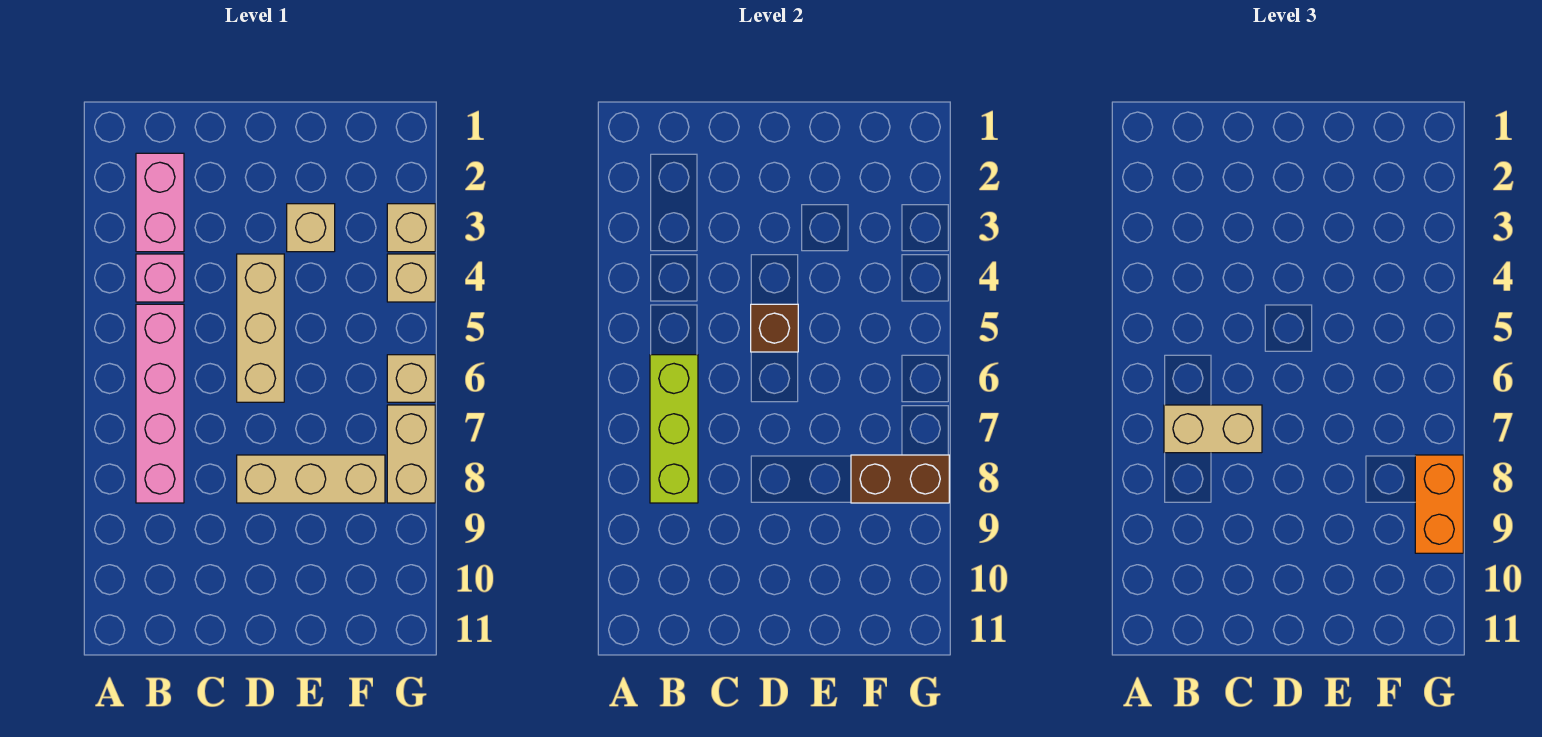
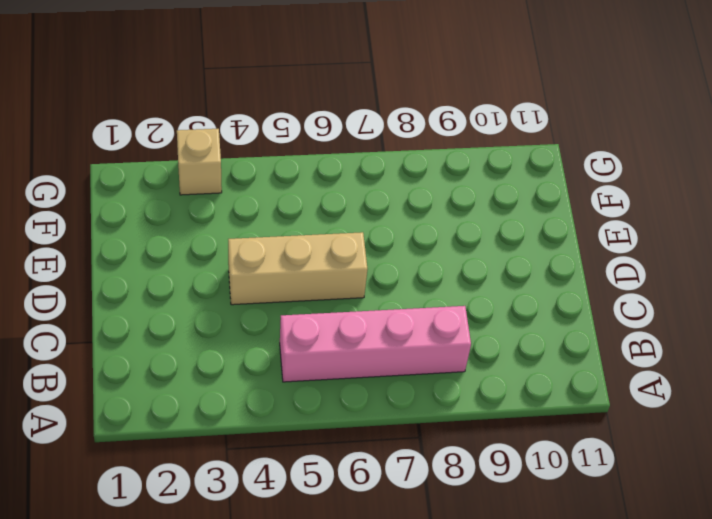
none -> pink 1x2 brick [136,153,184,252]
none -> pink 1x1 brick [136,254,184,302]
none -> tan 1x3 brick [237,455,385,503]

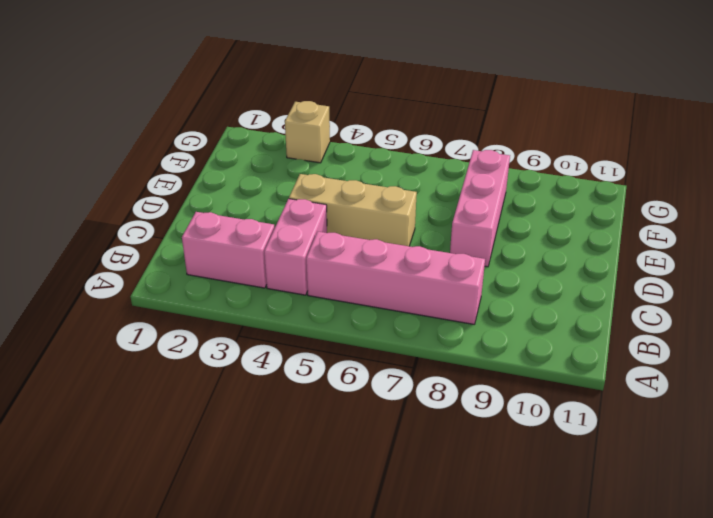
pink 1x2 brick [264,199,327,295] -> pink 1x1 brick [136,254,184,302]
pink 1x3 brick [450,150,510,267] -> tan 1x3 brick [237,455,385,503]
none -> tan 1x1 brick [287,204,335,252]
none -> tan 1x1 brick [387,254,435,302]
none -> tan 1x1 brick [387,355,435,402]

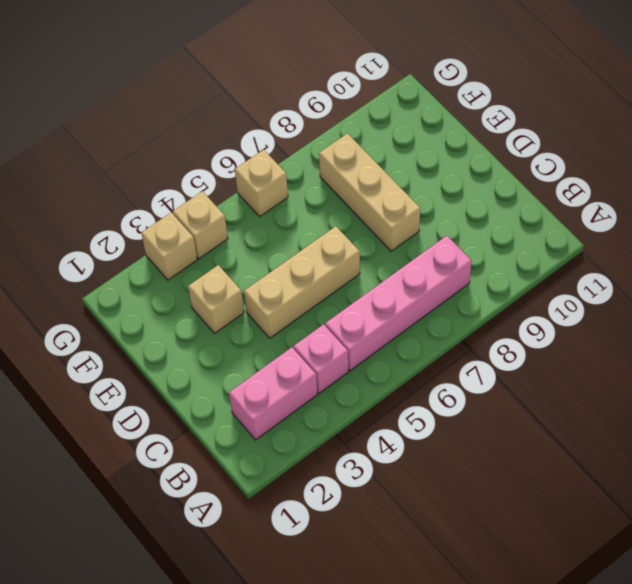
none -> tan 1x2 brick [387,405,435,503]
none -> lime 1x3 brick [650,355,698,503]
none -> brown 1x1 brick [751,304,798,352]

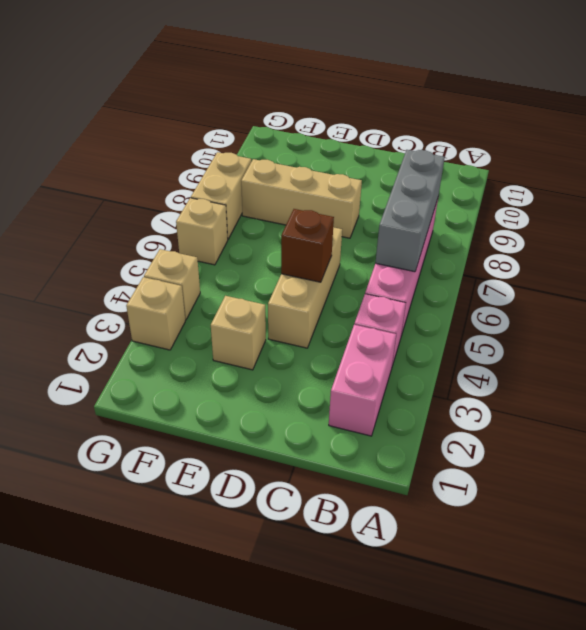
grey 1x3 brick [375,150,445,272] -> lime 1x3 brick [650,355,698,503]
none -> brown 1x2 brick [851,455,949,503]
none -> tan 1x2 brick [1164,405,1262,453]
none -> orange 1x2 brick [1415,455,1463,553]

